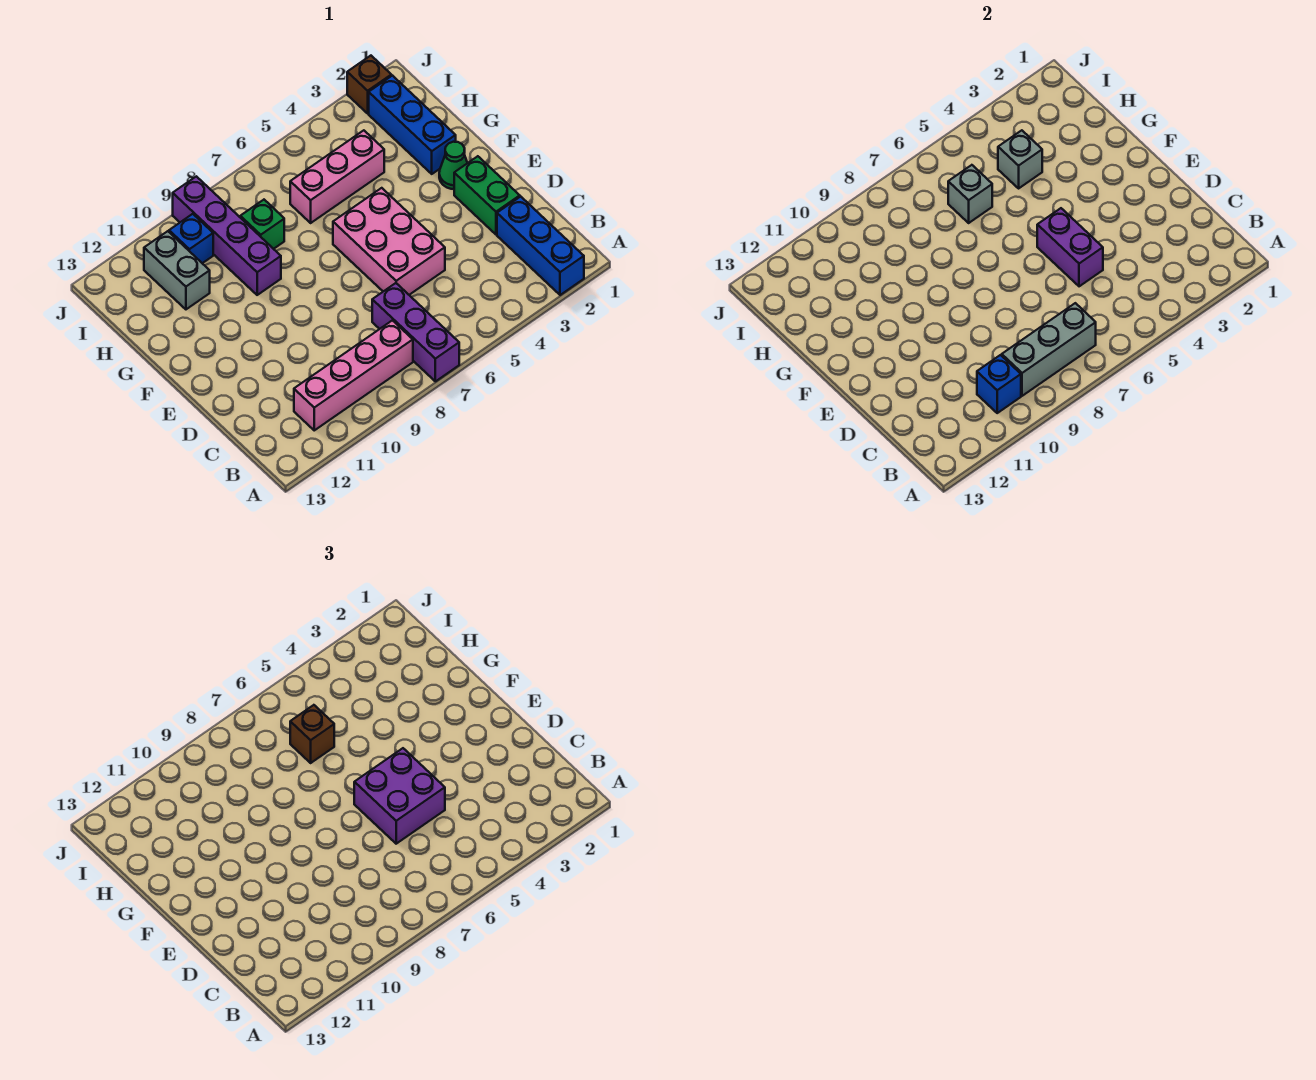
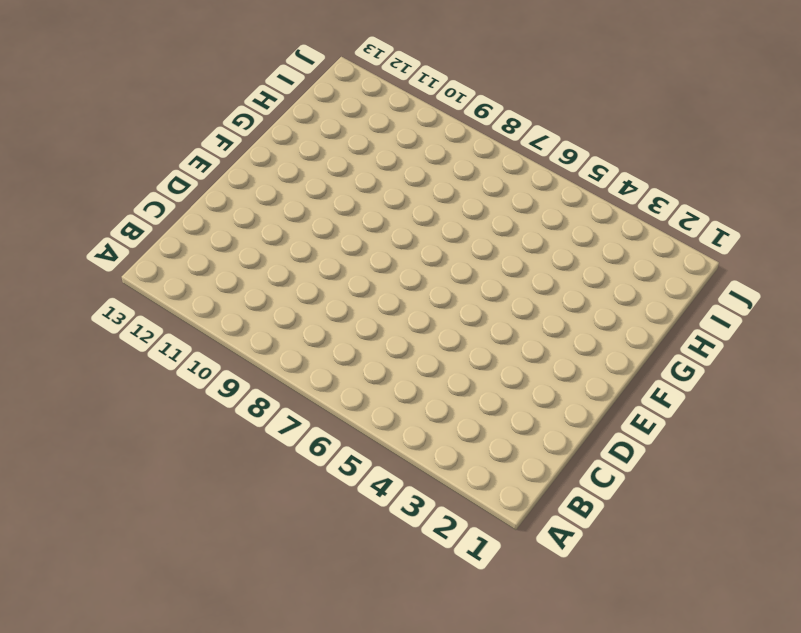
none -> blue 1x3 brick [497,197,584,295]
none -> purple 1x3 brick [372,283,459,381]
none -> pink 1x4 brick [294,320,413,430]

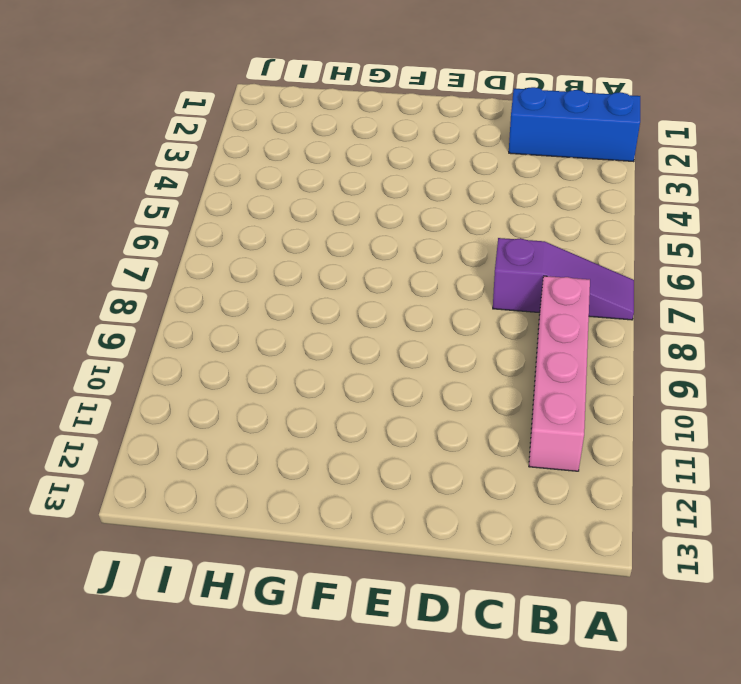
purple 1x3 slope [493,238,634,320] -> purple 1x3 brick [372,283,459,381]
none -> green 1x2 brick [454,156,520,234]
none -> pink 2x3 brick [333,188,445,295]
none -> green 1x1 cone [439,142,467,189]

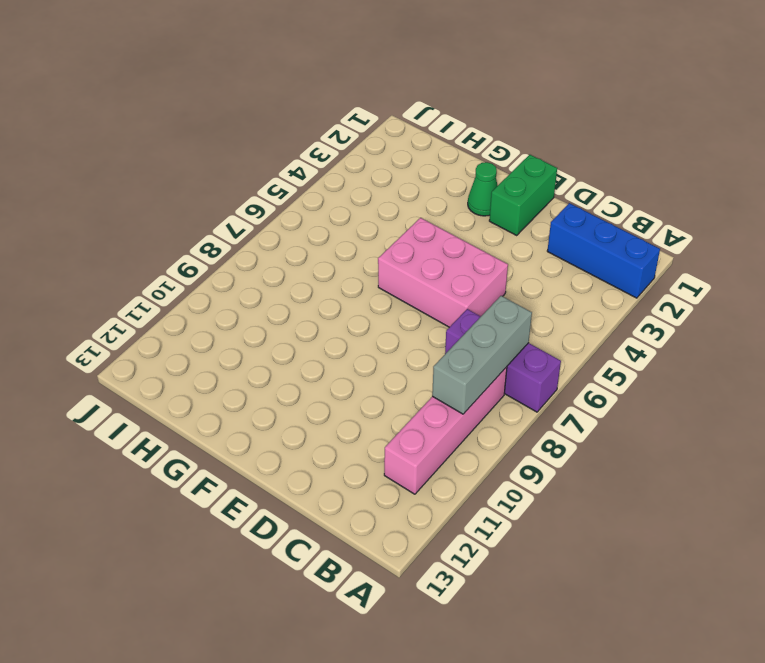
green 1x2 brick [489,155,557,235] -> green 1x2 brick turned to [454,156,520,234]
none -> blue 1x3 brick [369,76,456,174]
none -> purple 1x4 brick [173,176,281,295]
none -> pink 1x3 brick [290,130,384,223]

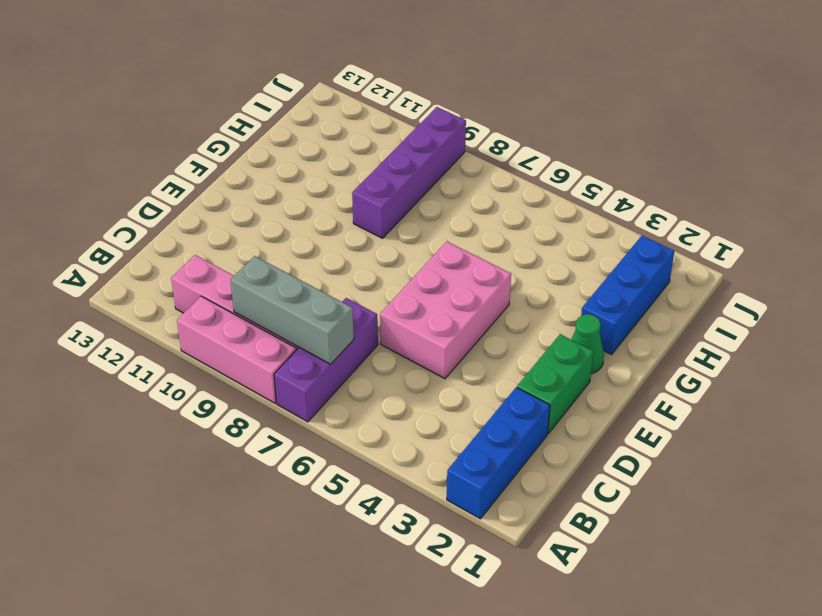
pink 1x3 brick [177,296,296,403] -> pink 1x3 brick moved to [290,130,384,223]
none -> green 1x1 brick [240,200,284,249]
none -> grey 1x2 brick [144,231,210,309]
none -> blue 1x1 brick [169,214,213,263]

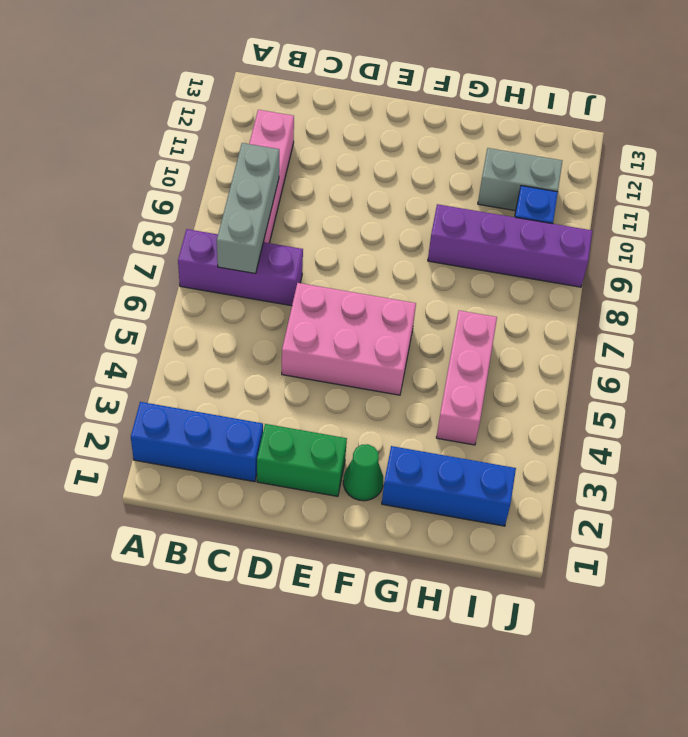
none -> green 1x1 brick [240,200,284,249]
none -> brown 1x1 brick [347,56,391,113]
none -> blue 1x1 brick [977,355,1021,413]

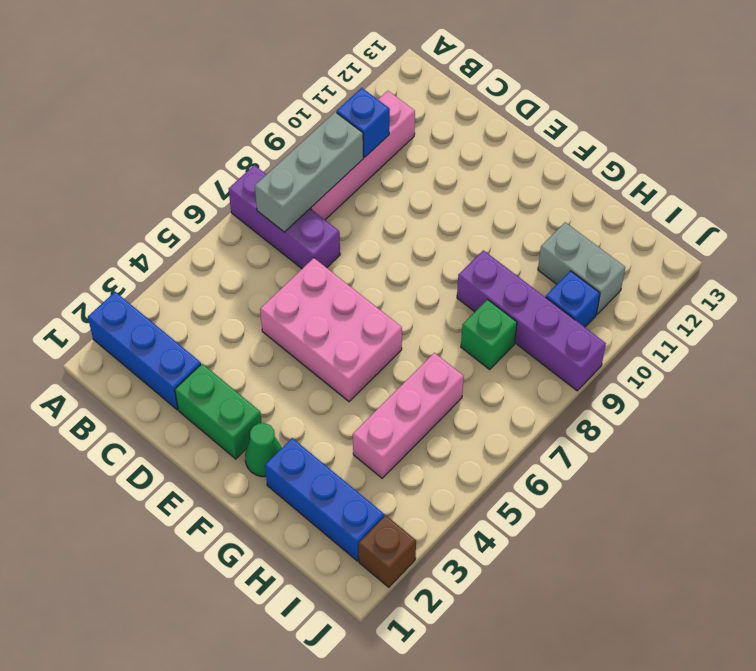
none -> purple 1x2 brick [1037,208,1103,286]
none -> grey 1x1 brick [998,130,1042,188]
none -> grey 1x1 brick [948,165,992,223]

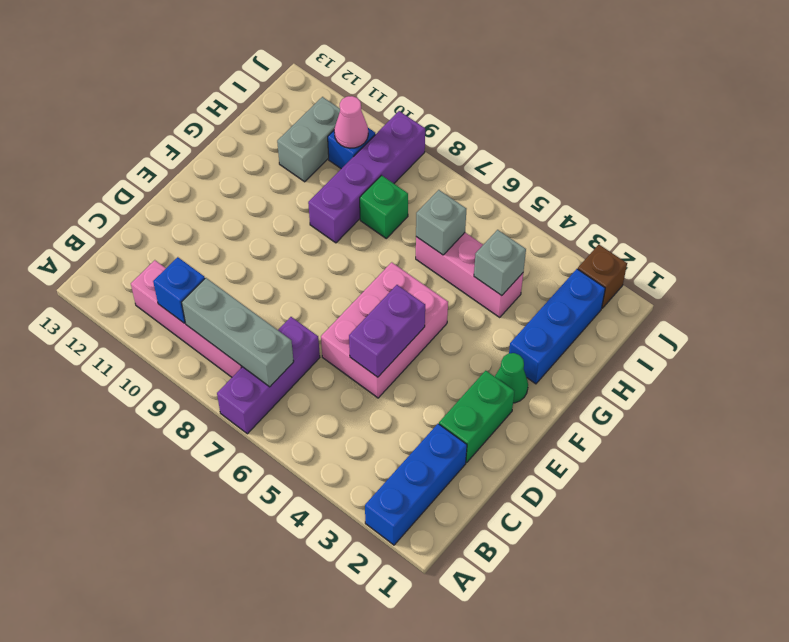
pink 1x1 cone [334,96,368,148] -> none
none -> purple 2x2 brick [354,748,445,844]
none -> brown 1x1 brick [290,705,334,763]

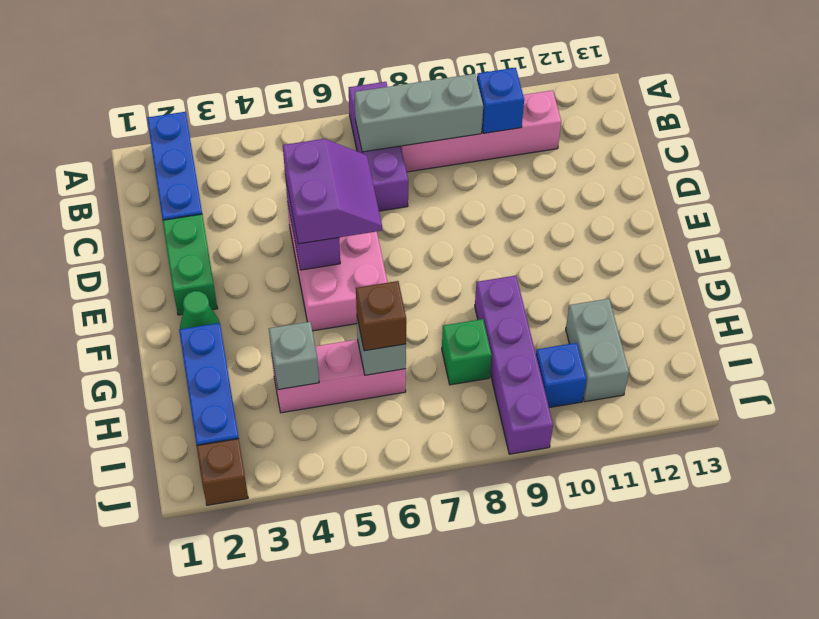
purple 2x2 slope [283,139,382,244] -> purple 2x2 brick [354,748,445,844]

